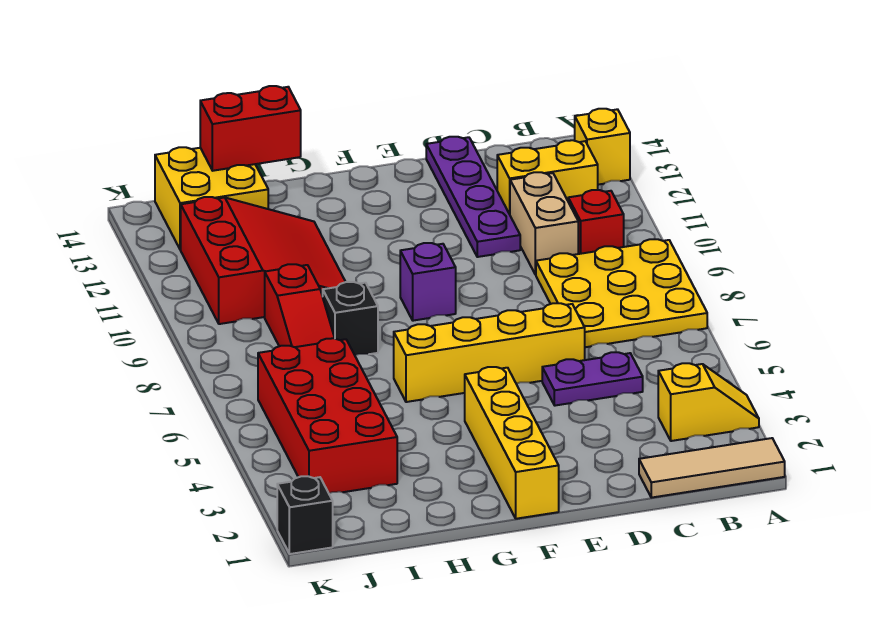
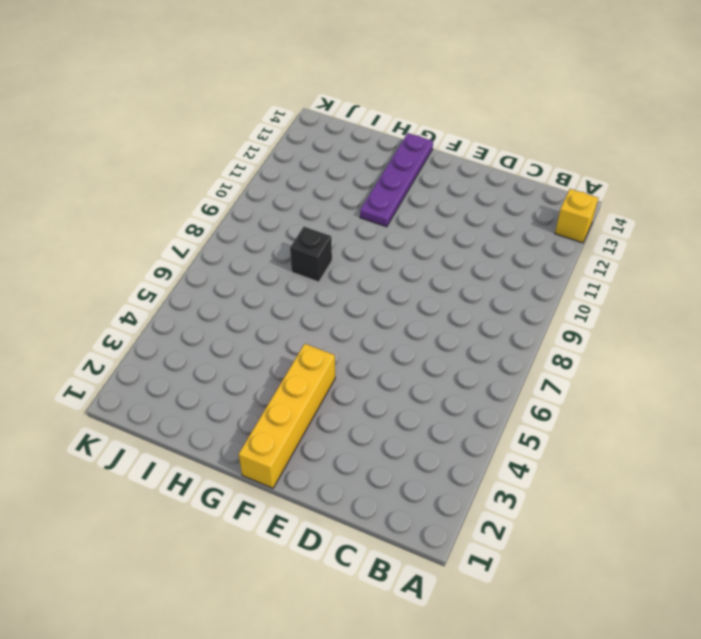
purple 1x4 plate [360,133,433,227] -> purple 1x4 plate moved to [426,137,520,257]
none -> tan 1x3 tile [639,438,785,498]
none -> yellow 1x2 slope [658,363,759,441]
none -> yellow 3x3 plate [536,239,707,347]

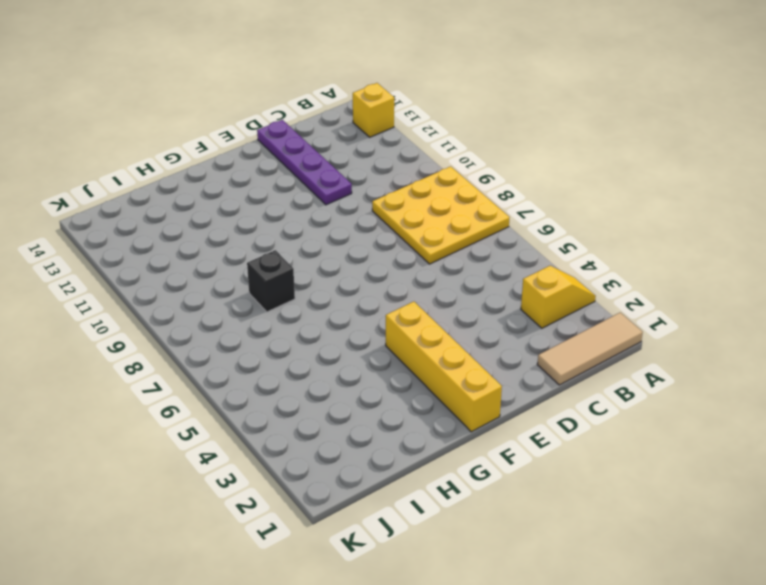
none -> red 1x1 brick [568,190,624,254]
none -> yellow 1x2 brick [497,140,598,214]
none -> purple 1x2 plate [542,352,643,406]

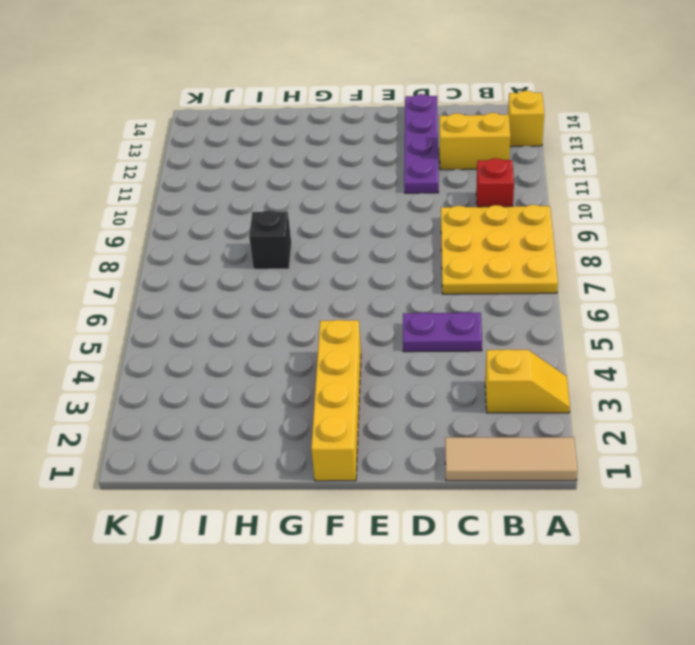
none -> tan 1x2 brick [510,172,578,275]
none -> yellow 1x4 brick [394,303,585,402]
none -> purple 1x1 brick [400,243,456,321]

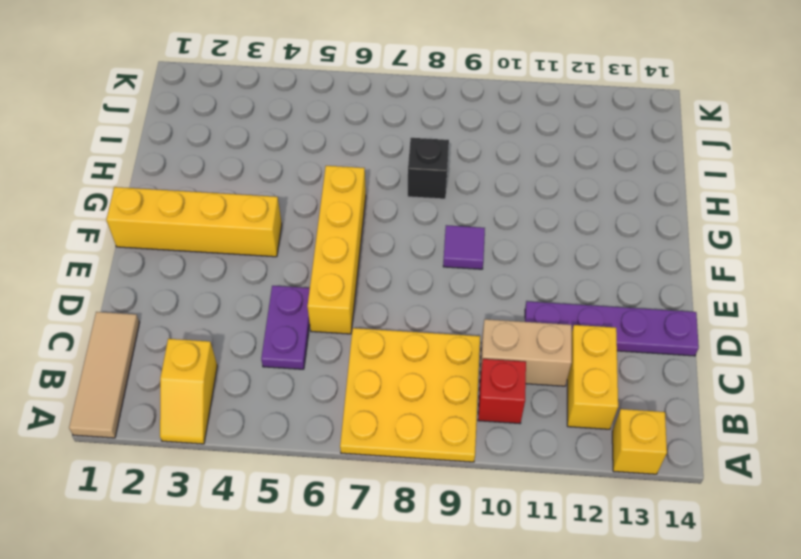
purple 1x1 tile [443,225,485,269] -> purple 1x1 brick [400,243,456,321]
none -> red 3x3 slope [181,197,345,324]
none -> red 2x4 brick [258,338,397,493]
none -> red 1x3 slope [265,264,334,347]

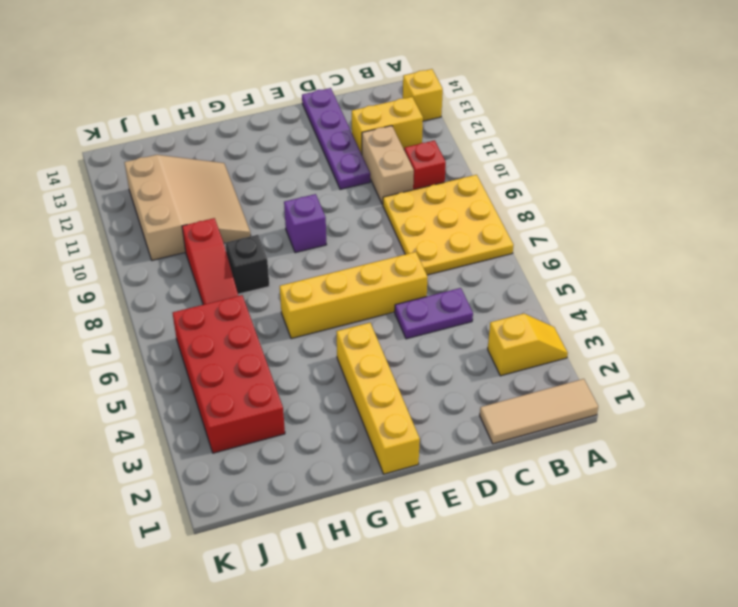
tan 3x3 slope [124,155,251,260] -> red 3x3 slope [181,197,345,324]
none -> yellow 2x2 brick [155,147,268,250]
none -> black 1x1 brick [277,476,333,554]
none -> red 1x2 brick [200,86,301,171]

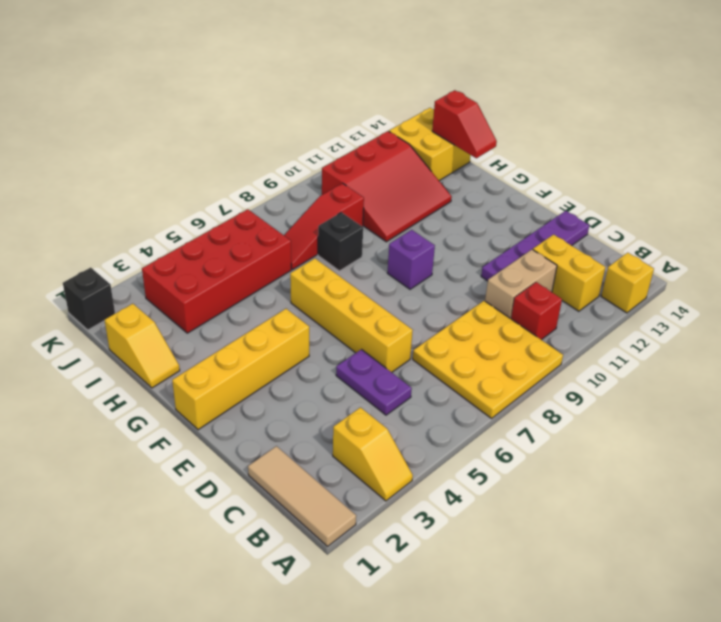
yellow 1x2 slope [104,304,180,388] -> none
red 1x2 slope [432,90,497,158] -> red 1x2 brick [200,86,301,171]

